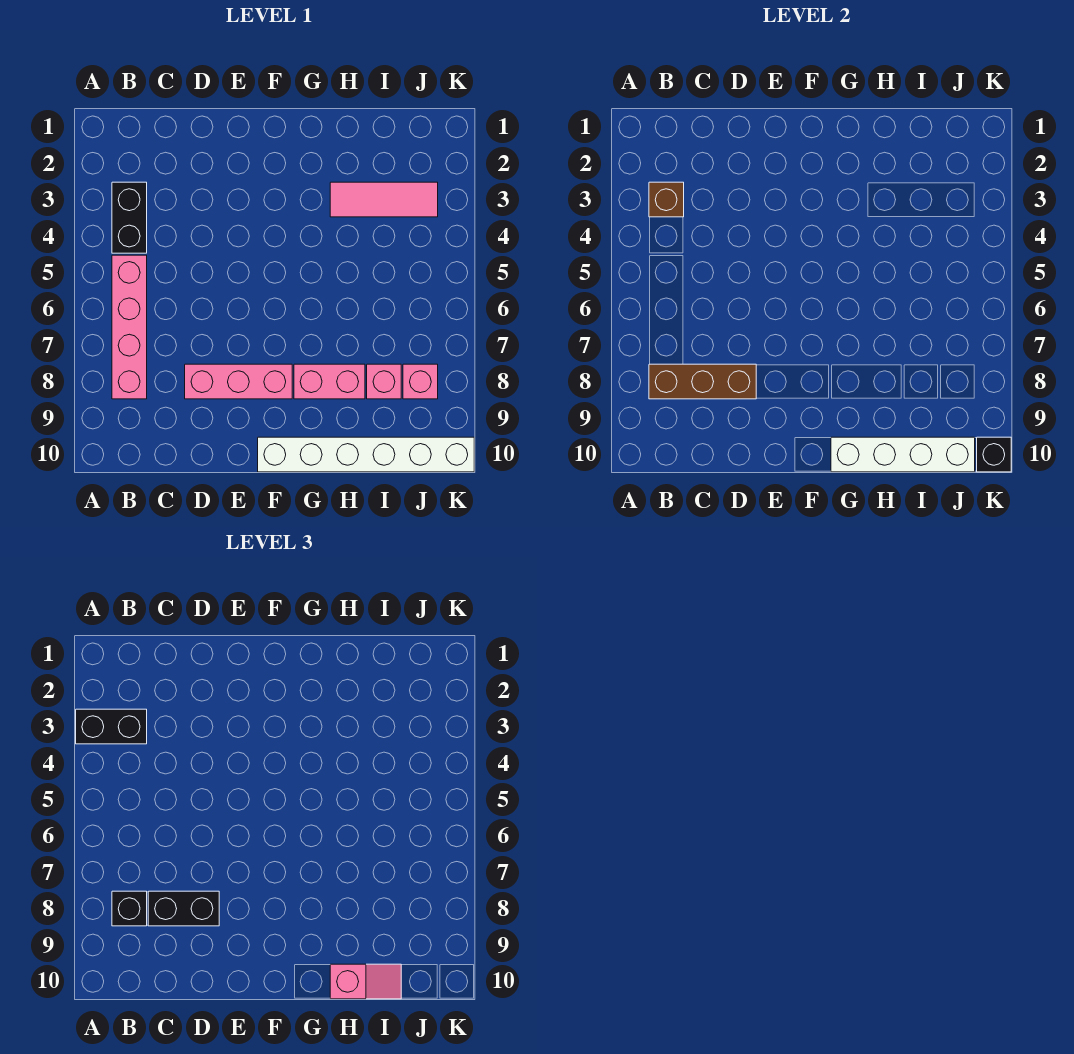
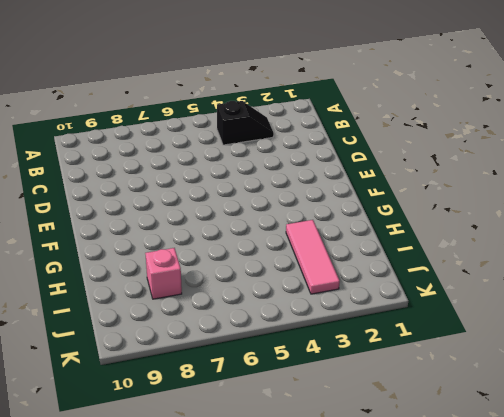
black 1x2 slope [217,101,274,145] -> black 1x2 brick [112,182,147,253]
none -> pink 1x4 brick [112,255,147,399]
none -> pink 1x3 brick [185,364,292,399]
none -> white 1x6 brick [258,437,474,472]

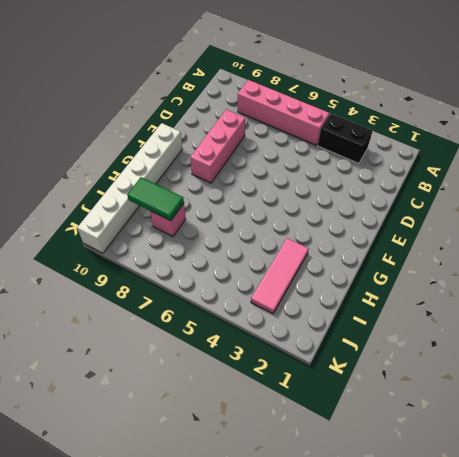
green 1x2 tile [127,177,184,221] -> none
none -> pink 1x2 brick [294,364,365,399]
none -> pink 1x1 brick [403,364,438,399]
none -> brown 1x1 brick [649,182,684,217]

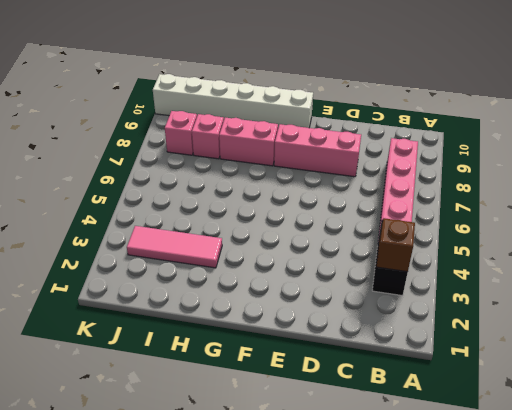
none -> brown 1x3 brick [649,364,756,399]
none -> white 1x4 brick [831,437,975,472]
none -> black 1x1 brick [977,437,1011,472]

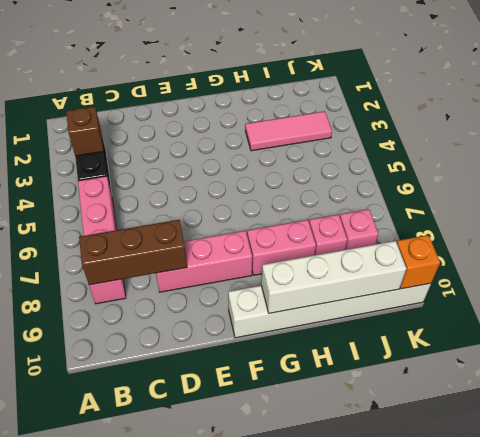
orange 1x1 brick [397,235,440,289] -> black 1x1 brick [977,437,1011,472]
none -> black 1x2 brick [76,709,147,744]
none -> black 1x1 brick [112,891,147,926]
none -> black 1x2 brick [148,891,219,926]

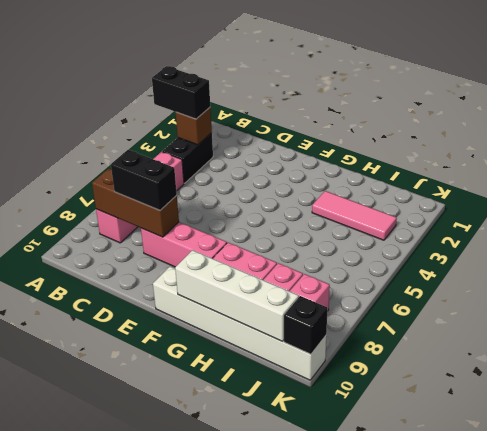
none -> black 1x1 brick [112,891,147,926]
none -> pink 1x2 slope [330,964,401,999]

